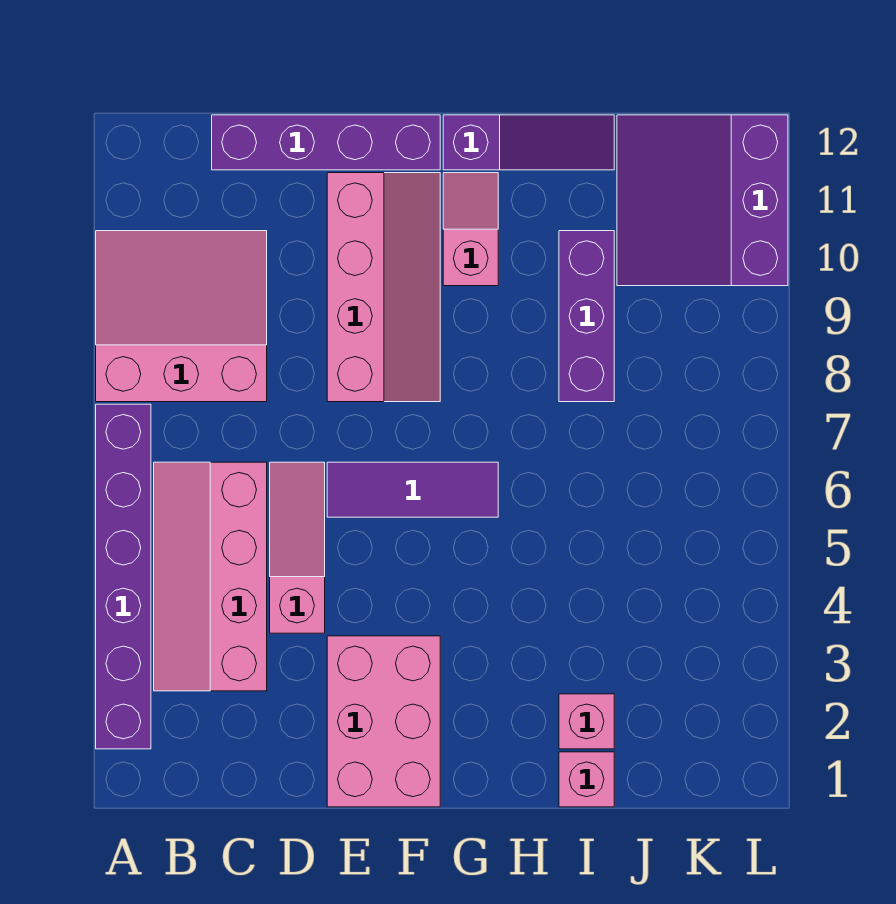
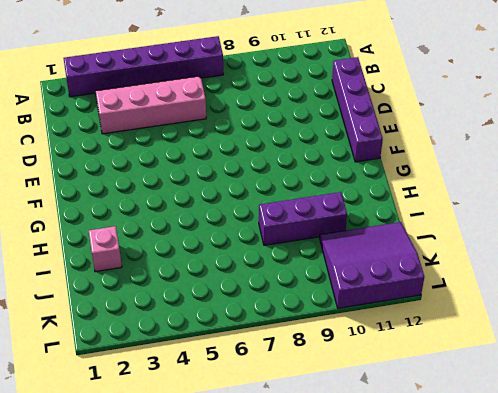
none -> pink 3x3 slope [96,231,267,402]
none -> pink 1x3 slope [270,462,325,633]
none -> pink 2x3 brick [327,636,440,807]

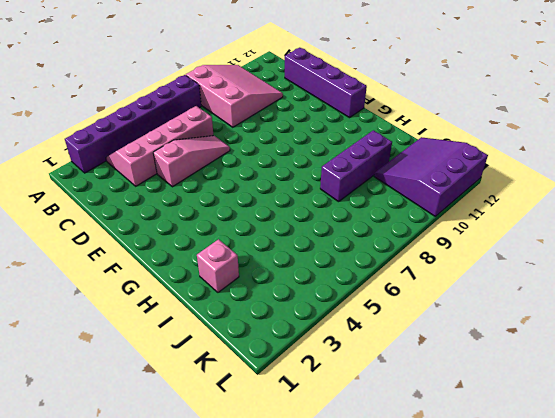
none -> pink 2x3 brick [327,636,440,807]
none -> purple 1x3 tile [327,462,498,517]
none -> pink 2x4 slope [327,173,440,402]

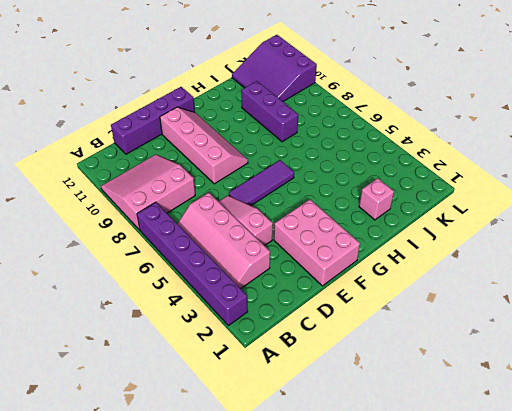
none -> pink 1x2 slope [443,173,498,286]
none -> purple 1x3 slope [443,115,614,170]
none -> pink 1x1 brick [559,752,614,807]

